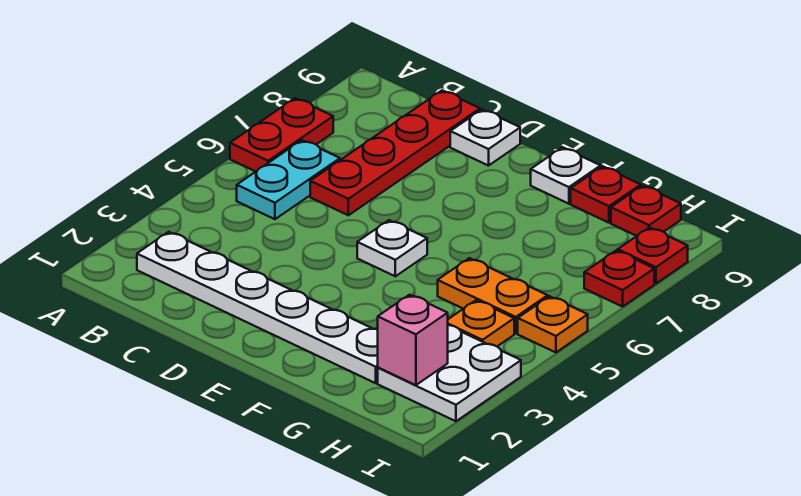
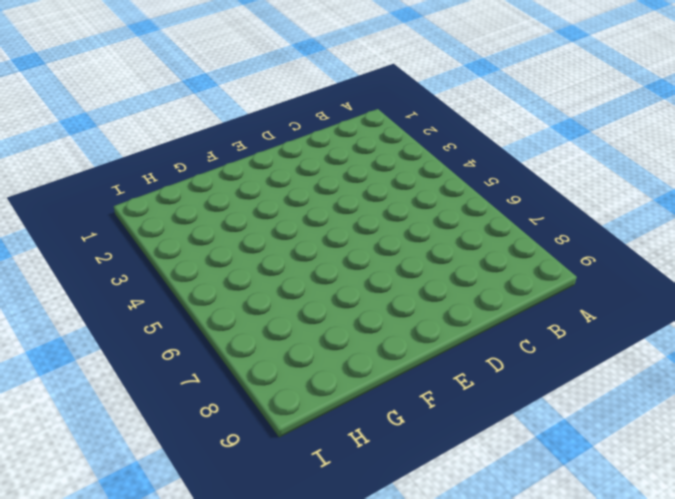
none -> red 1x2 plate [230,98,333,171]
none -> white 1x6 plate [137,232,378,383]
none -> cyan 1x2 plate [237,140,340,219]

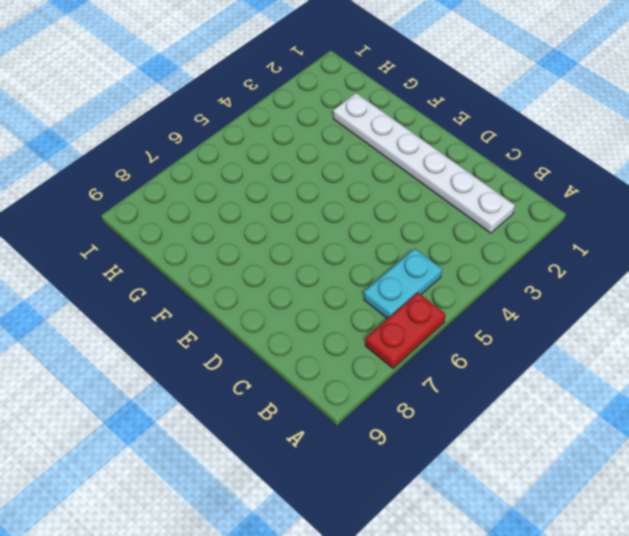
none -> red 1x4 plate [310,90,480,215]
none -> white 1x1 plate [450,109,520,166]
none -> white 1x1 plate [357,220,427,276]

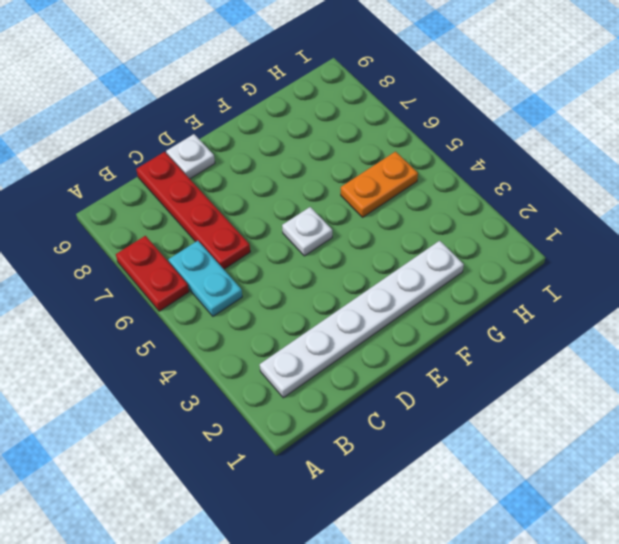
none -> white 1x1 plate [531,147,601,204]
none -> red 1x1 plate [571,166,641,223]
none -> white 2x2 plate [378,325,521,421]

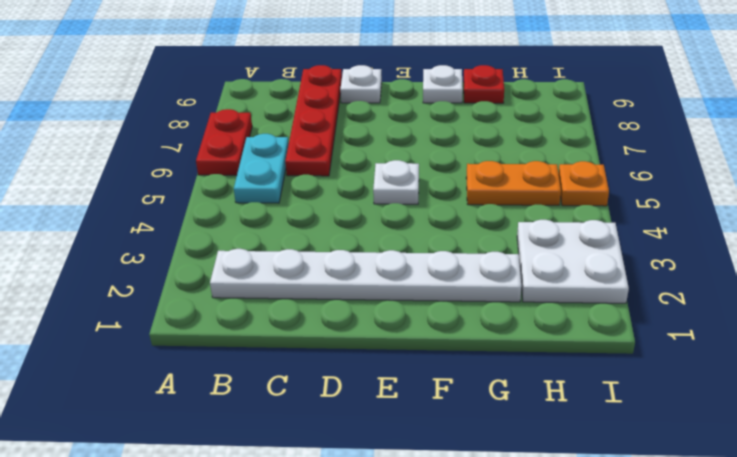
none -> orange 1x1 plate [448,300,514,346]
none -> red 1x1 plate [611,185,681,236]
none -> red 1x1 plate [584,250,654,307]

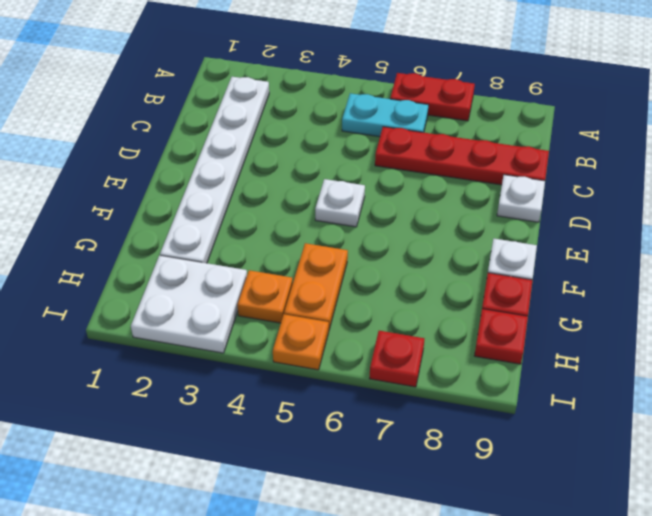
none -> red 1x1 plate [618,228,688,284]
none -> pink 1x1 brick [378,295,448,385]

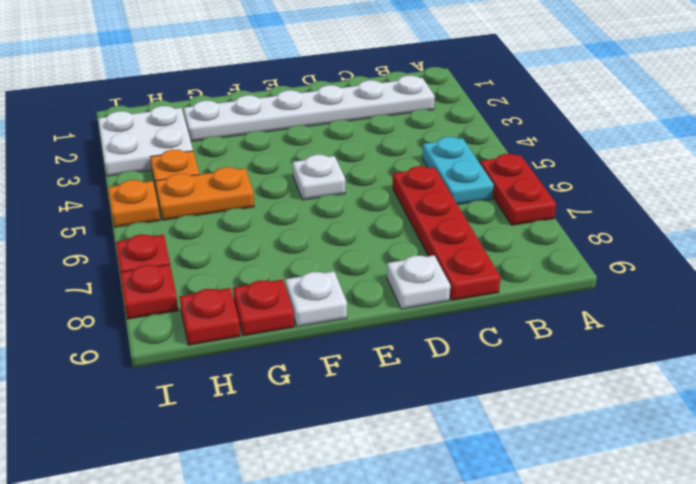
none -> pink 1x1 brick [378,295,448,385]

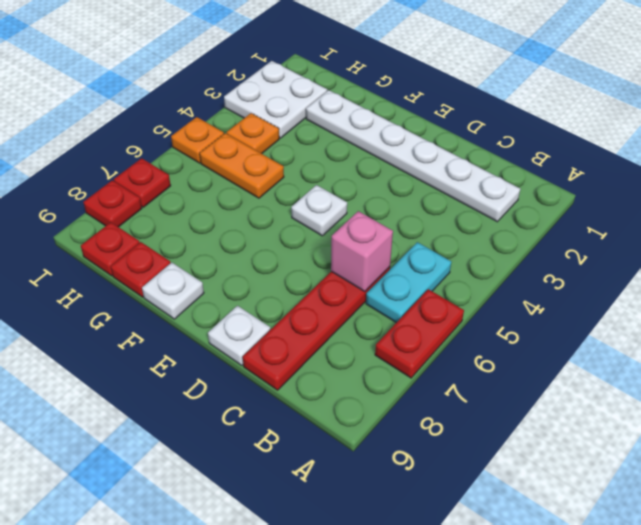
pink 1x1 brick [331,211,393,291] -> pink 1x1 brick moved to [378,295,448,385]

